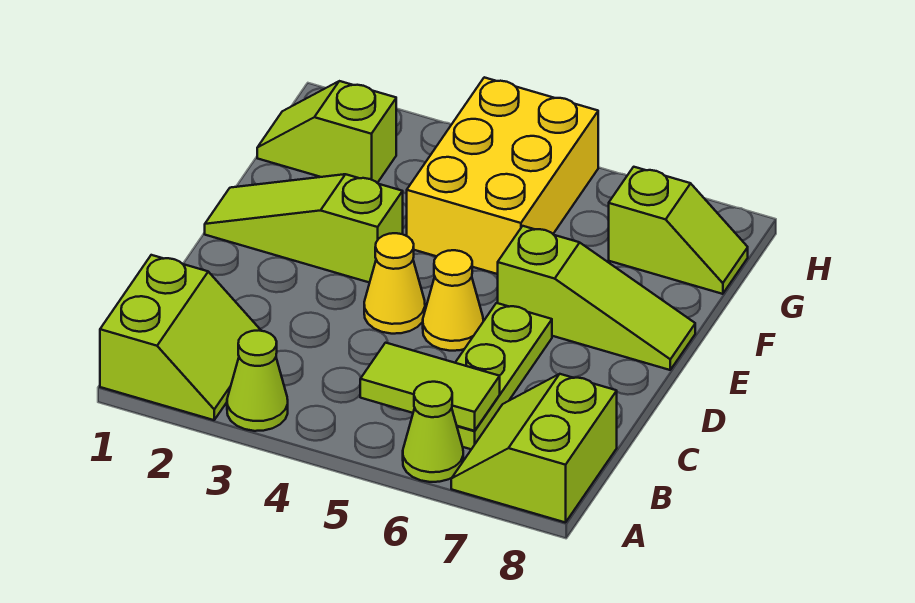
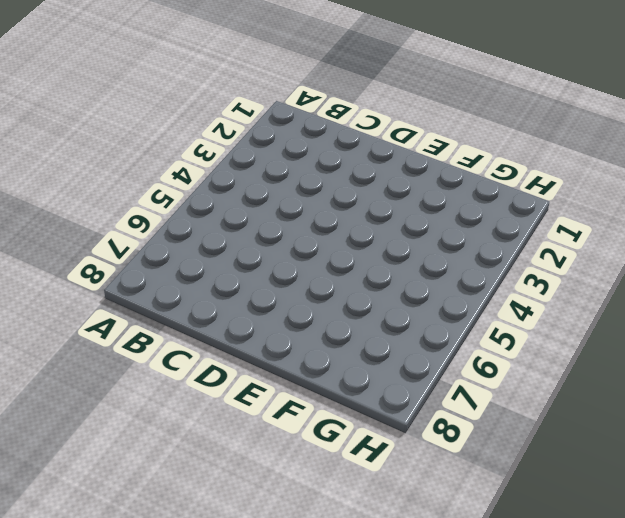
none -> lime 2x2 slope [100,255,261,420]
none -> lime 1x1 cone [227,330,288,431]
none -> lime 1x1 cone [403,382,463,482]

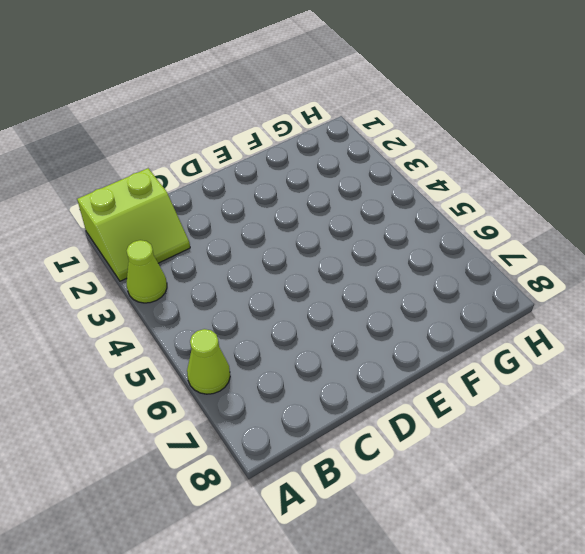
none -> lime 2x2 slope [451,374,617,523]
none -> lime 1x3 plate [455,303,552,449]
none -> yellow 1x1 cone [364,233,425,334]

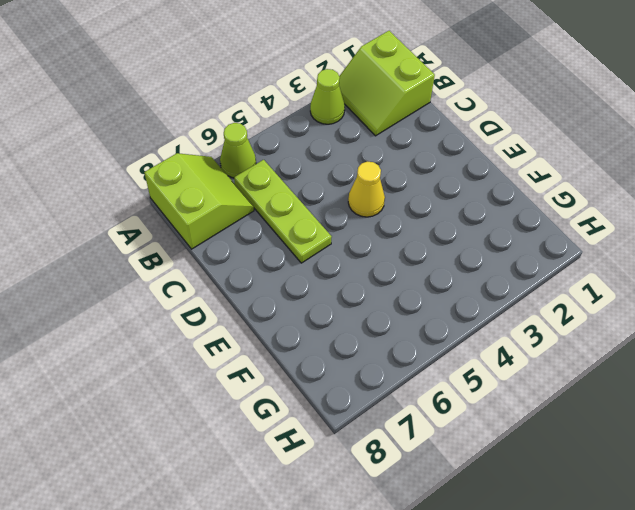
none -> yellow 1x1 cone [423,250,483,351]
none -> lime 1x3 slope [205,174,403,283]
none -> lime 1x3 slope [498,226,695,370]

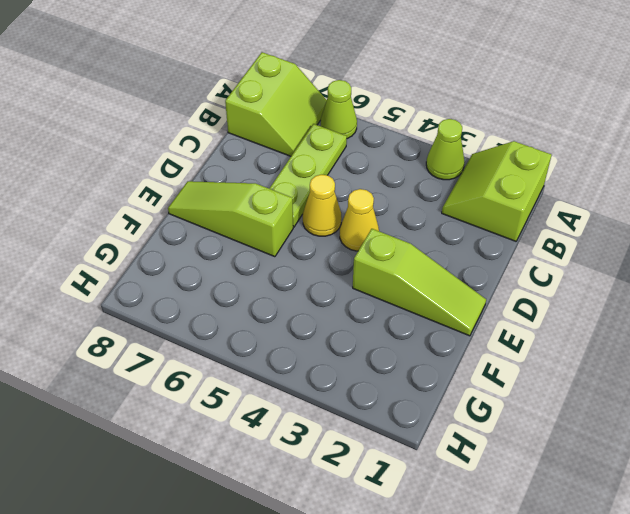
none -> yellow 2x3 brick [407,77,598,274]
none -> lime 1x2 slope [257,81,396,183]
none -> lime 1x2 slope [609,167,748,294]

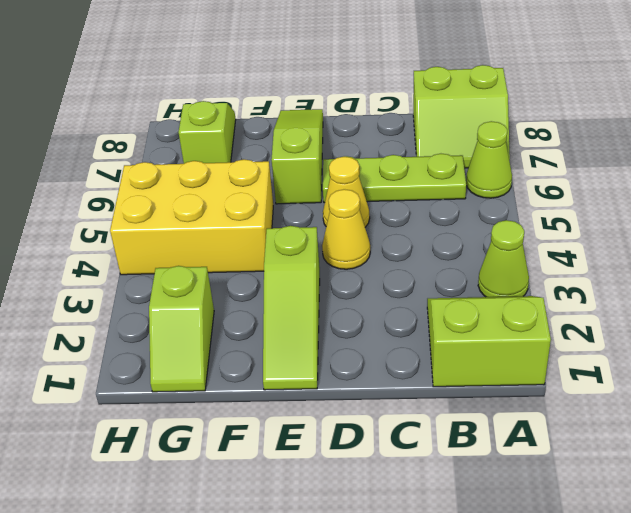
none -> lime 1x2 tile [360,343,500,431]

